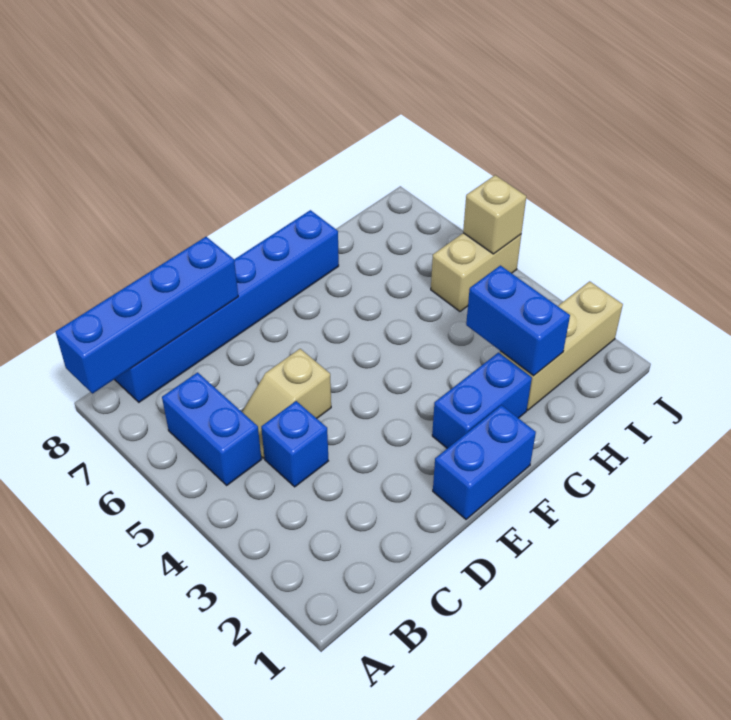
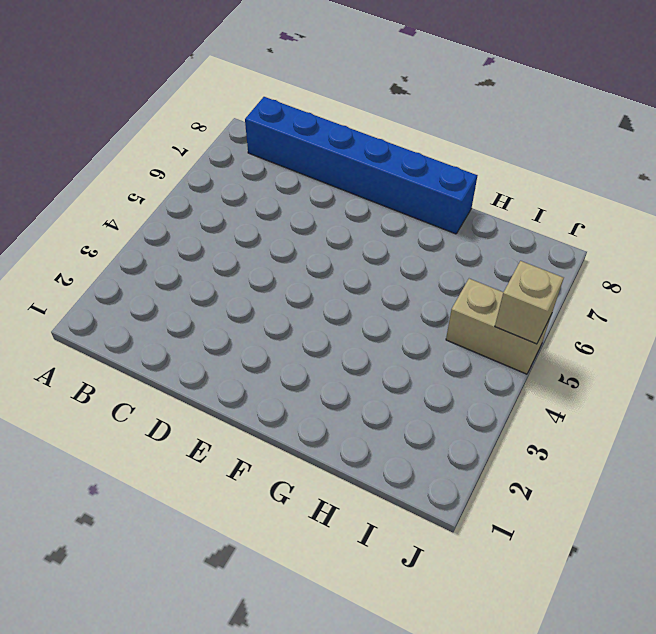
none -> blue 1x2 brick [162,372,261,485]
none -> blue 1x1 brick [261,401,328,487]

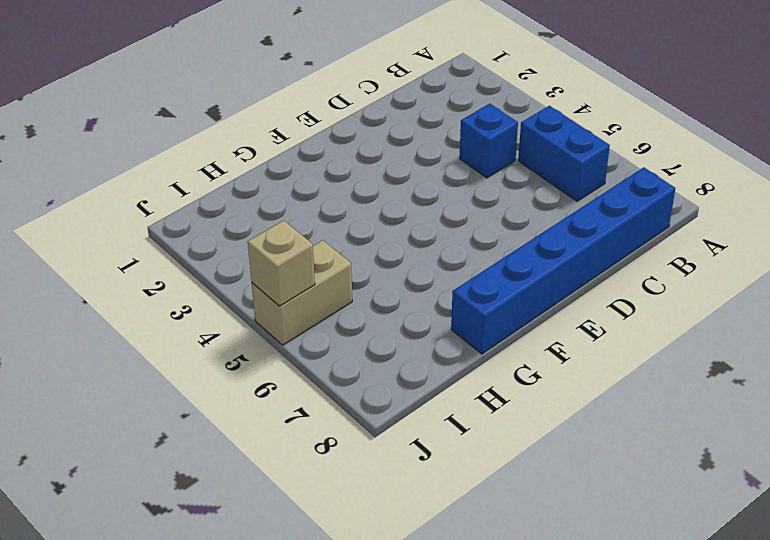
none -> tan 1x2 slope [242,349,331,458]
none -> blue 1x2 brick [433,405,536,519]

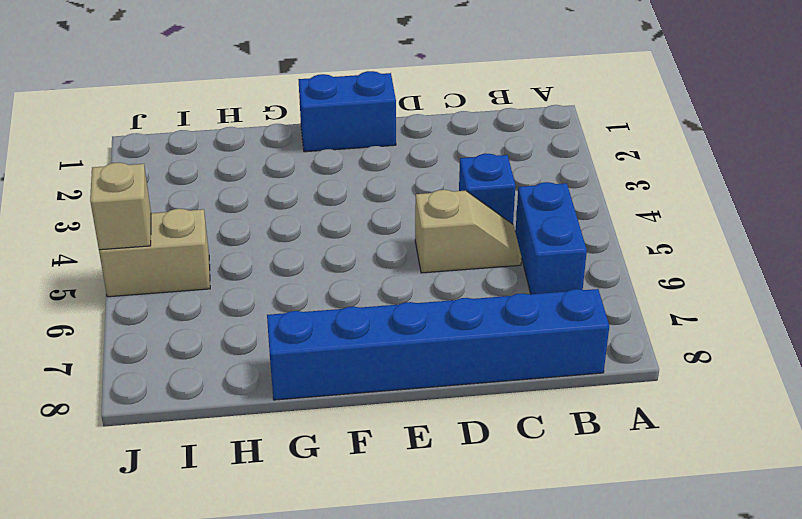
none -> blue 1x2 brick [432,352,532,448]
none -> tan 1x3 brick [500,281,623,410]

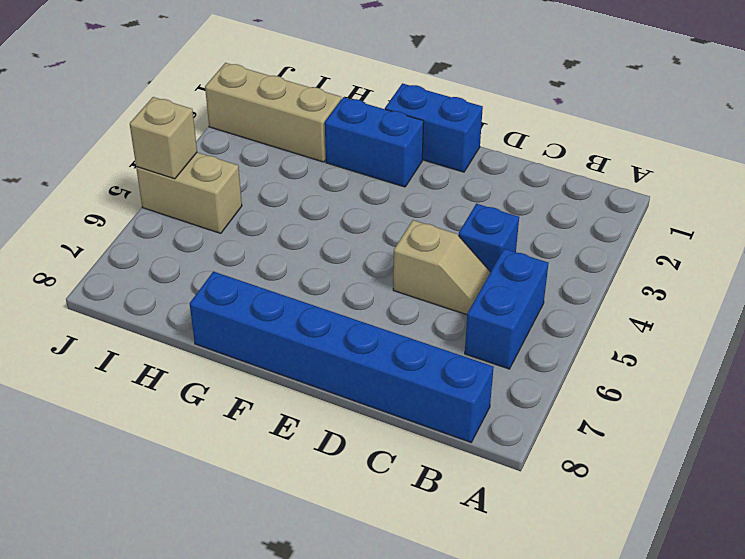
none -> blue 1x4 brick [55,237,238,394]
none -> blue 1x2 brick [466,265,570,376]

